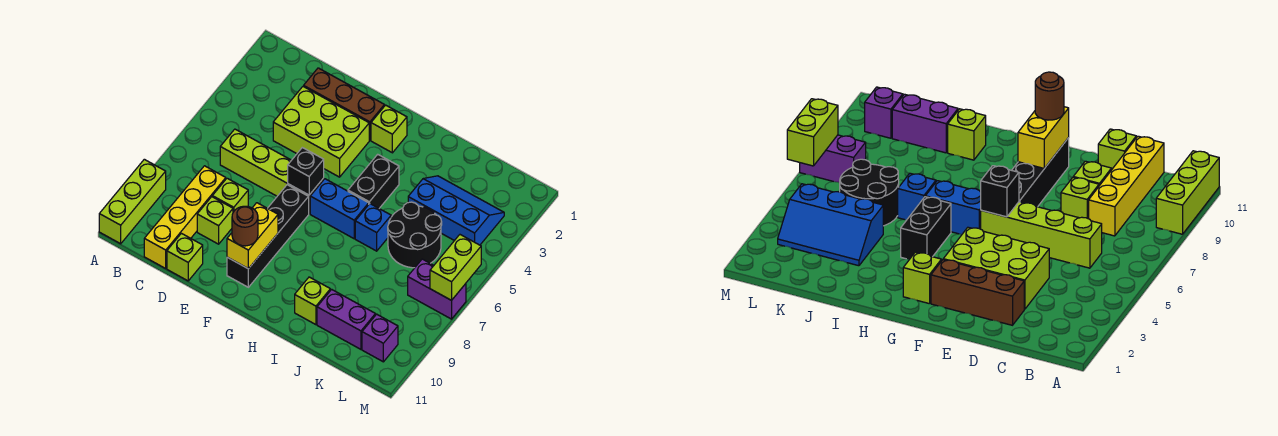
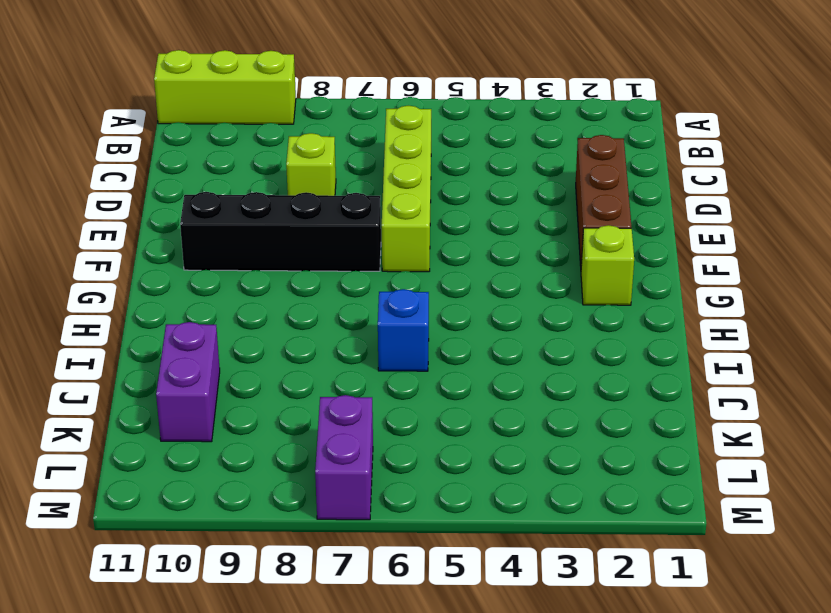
none -> yellow 1x4 brick [144,166,226,268]
none -> lime 2x3 brick [273,86,369,177]
none -> lime 1x1 brick [197,197,233,244]

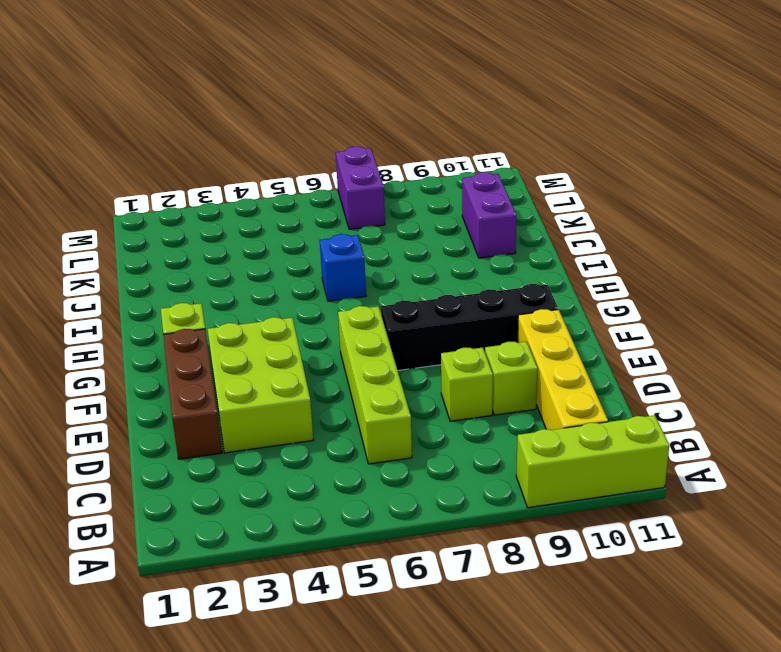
yellow 1x4 brick [518,309,608,430] -> yellow 1x4 brick turned to [144,166,226,268]
none -> lime 1x1 brick [167,233,203,281]
none -> blue 1x2 brick [310,179,369,239]
none -> black 1x2 brick [348,154,399,208]

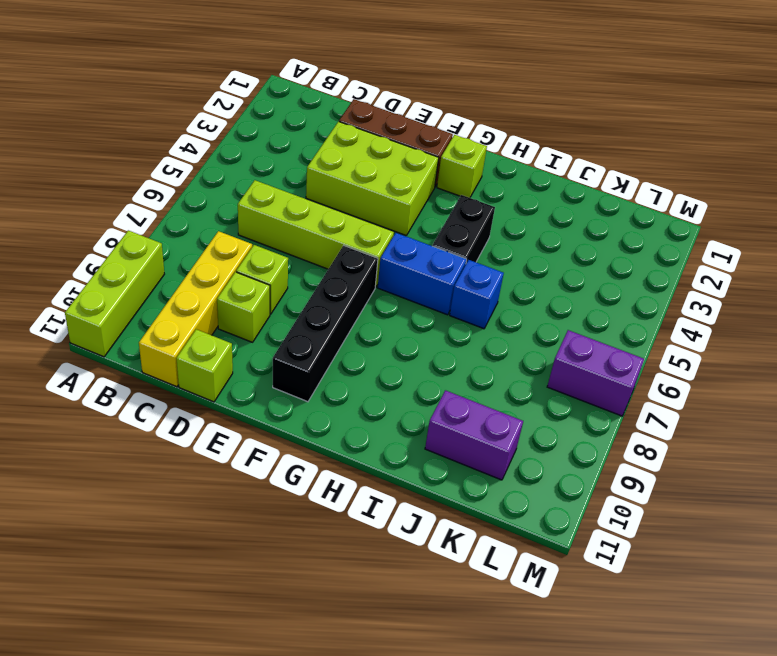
none -> lime 1x1 brick [295,277,330,325]
none -> blue 2x3 slope [408,176,504,245]
none -> black 2x2 round brick [388,202,442,268]

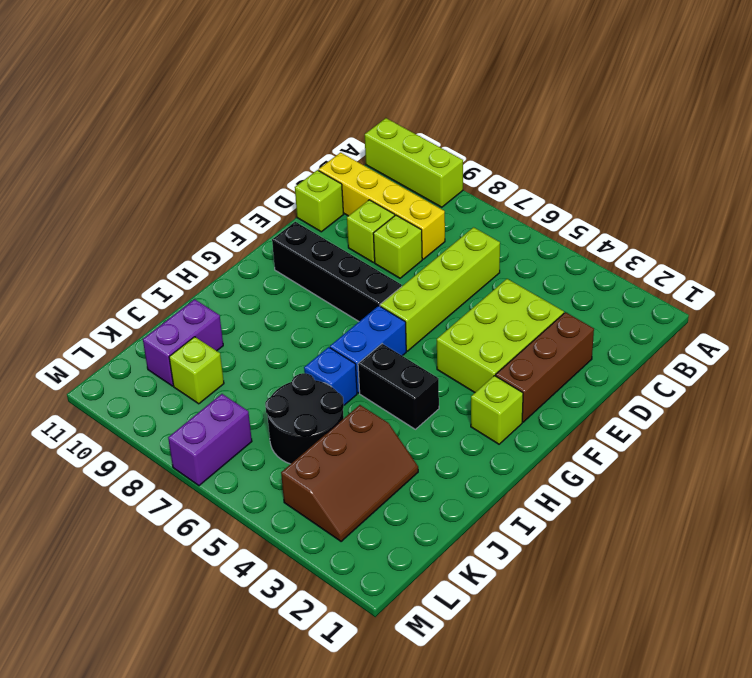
brown 2x3 slope [281,405,418,542] -> blue 2x3 slope [408,176,504,245]
lime 1x1 brick [169,337,224,404] -> lime 1x1 brick moved to [295,277,330,325]
none -> purple 1x1 brick [362,314,398,362]
none -> black 1x1 brick [288,148,324,195]
none -> yellow 1x2 brick [227,203,278,269]

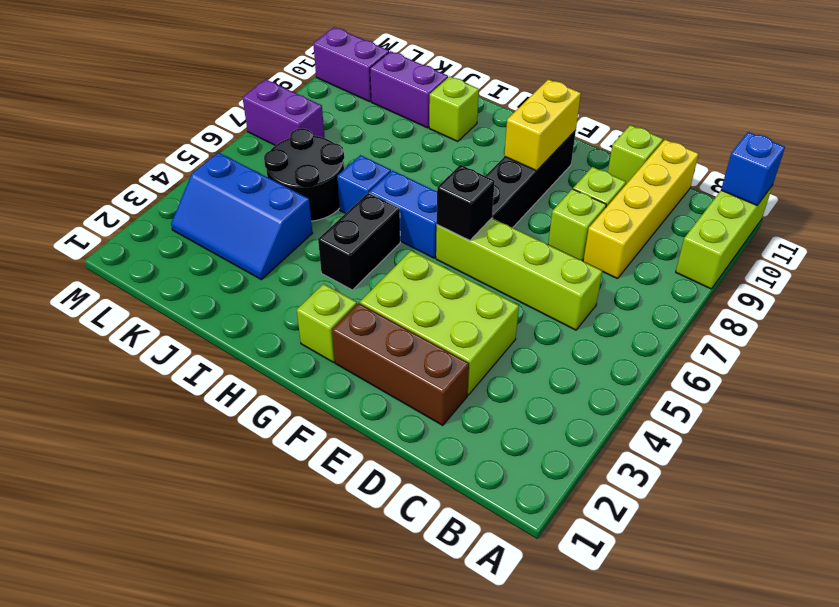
blue 1x1 brick [721,132,785,205] -> none
purple 1x2 brick [313,27,389,102] -> purple 1x1 brick [362,314,398,362]
none -> lime 1x2 brick [430,235,481,300]
none -> brown 1x1 round brick [232,206,258,246]

